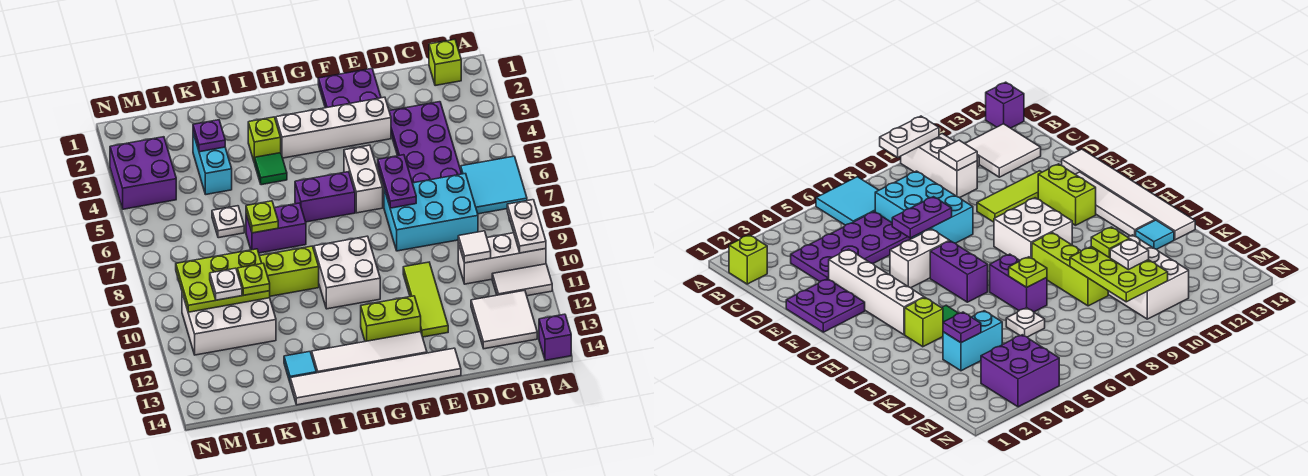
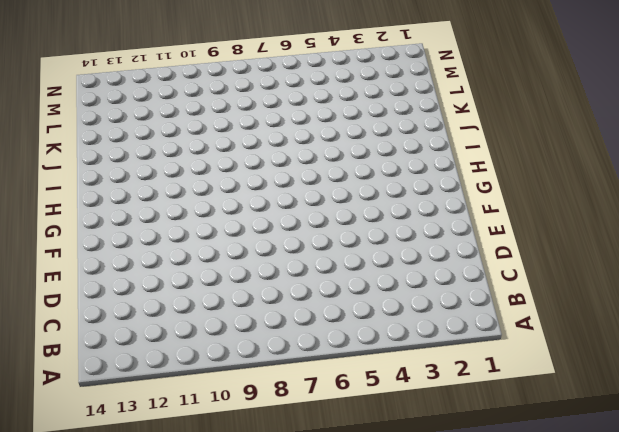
none -> cyan 2x2 tile [461,156,527,214]
none -> white 1x3 brick [458,233,546,284]
none -> white 1x2 tile [492,264,552,296]
none -> purple 1x1 brick [539,314,571,360]

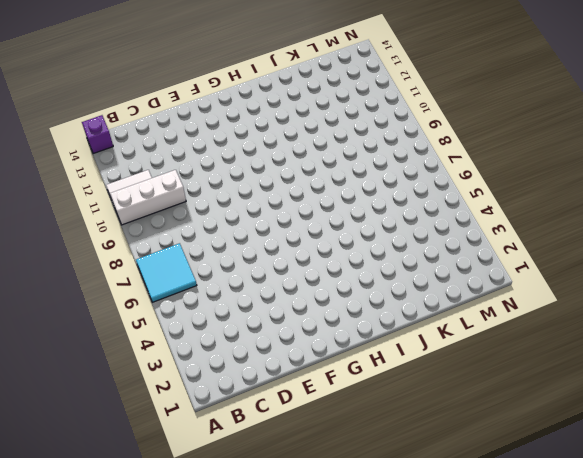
none -> lime 1x1 brick [429,39,461,86]
none -> white 2x2 tile [471,290,537,349]
none -> purple 2x4 plate [389,102,462,183]
none -> cyan 2x3 brick [384,174,478,251]

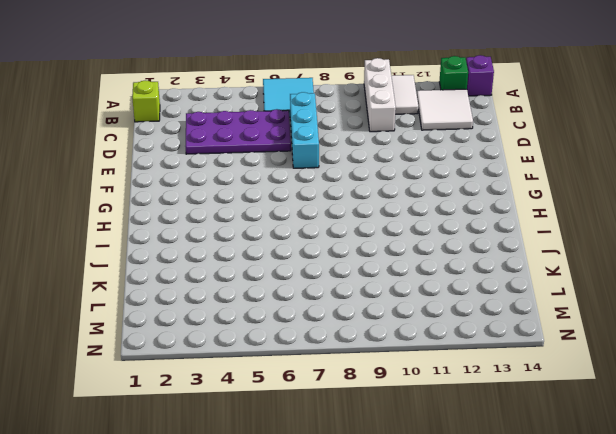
green 1x1 brick [439,56,468,90] -> none
cyan 1x3 brick [290,92,319,168] -> cyan 2x3 brick [384,174,478,251]
none -> purple 2x2 plate [318,69,381,108]
none -> white 1x4 brick [276,97,391,158]
none -> lime 1x3 tile [403,262,448,337]
none -> white 1x6 tile [290,348,461,405]

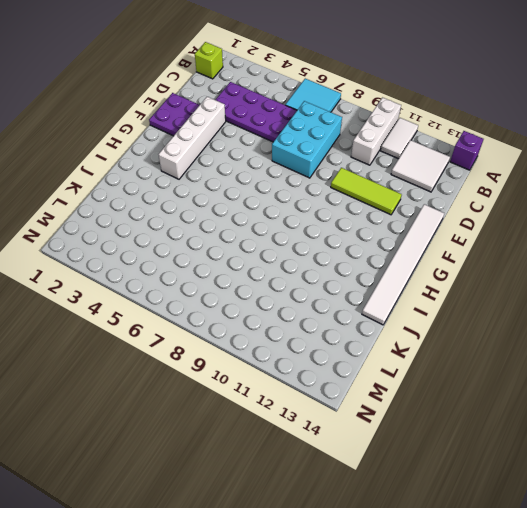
none -> white 1x2 brick [344,145,383,213]
none -> lime 1x2 brick [361,296,421,342]
none -> white 1x4 tile [312,332,427,373]
none -> purple 1x2 brick [295,172,355,222]

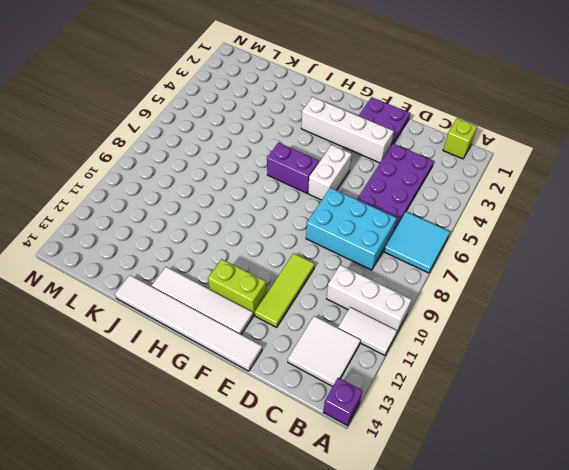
none -> white 2x2 brick [314,236,380,309]
none -> lime 1x1 brick [248,117,281,163]
none -> green 1x1 tile [255,153,287,185]
none -> purple 1x2 brick [246,203,306,253]

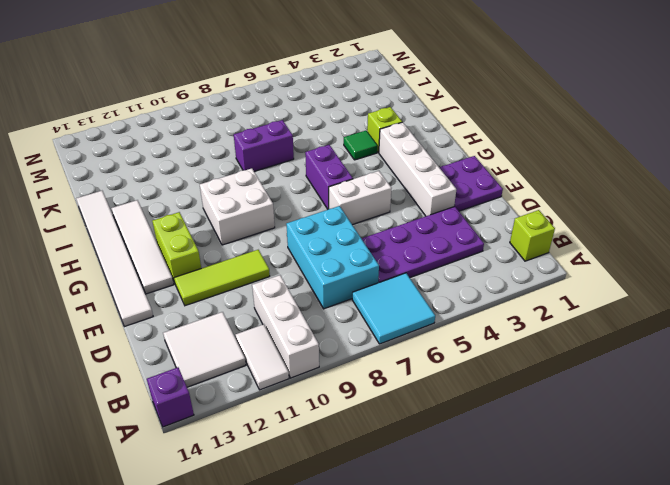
purple 1x2 brick [234,120,294,171] -> purple 1x2 brick turned to [246,203,306,253]
none -> lime 1x3 brick [260,246,319,296]
none -> cyan 1x1 tile [284,352,316,381]
none -> cyan 1x2 brick [193,133,232,194]
none -> white 1x1 plate [212,206,244,238]

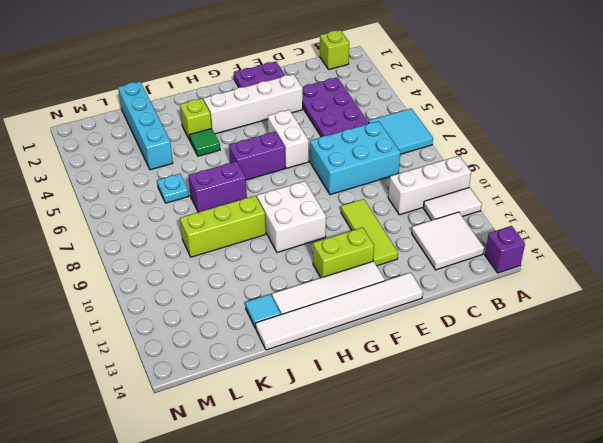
cyan 1x4 brick [118,81,173,170] -> cyan 1x2 brick [193,133,232,194]
cyan 1x1 plate [157,174,189,203] -> white 1x1 plate [212,206,244,238]
none -> white 2x3 brick [182,293,276,355]
none -> purple 2x2 brick [110,137,176,209]
none -> white 1x2 plate [507,200,546,253]
none -> white 1x1 tile [458,231,491,263]

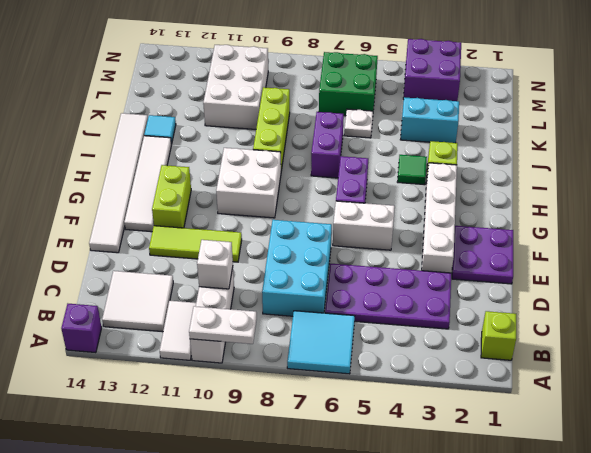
white 1x1 brick [197,240,233,289] -> white 1x1 tile [458,231,491,263]
green 2x2 brick [319,52,378,116] -> none
none -> purple 1x2 plate [378,155,416,208]
none -> lime 1x1 plate [246,201,278,233]
none -> purple 1x1 plate [193,120,225,152]
none -> lime 2x3 plate [176,249,270,312]

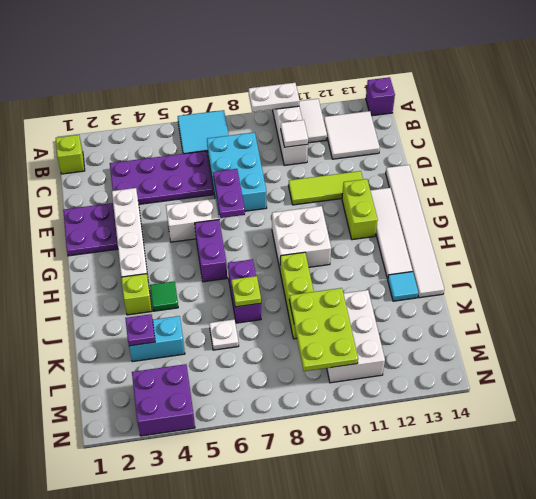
purple 1x2 plate [213,169,245,218] -> purple 1x2 plate turned to [378,155,416,208]
none -> lime 1x1 plate [237,263,270,295]
none -> white 1x1 plate [210,268,242,300]

